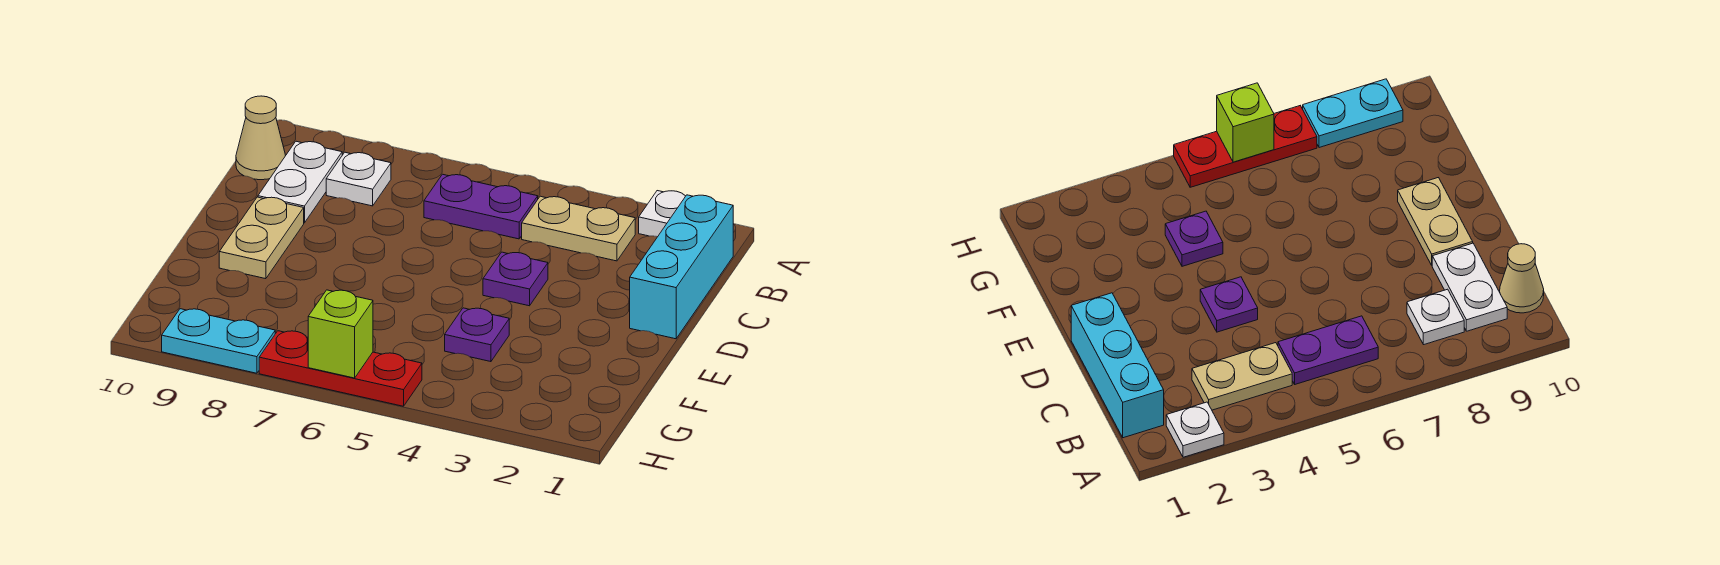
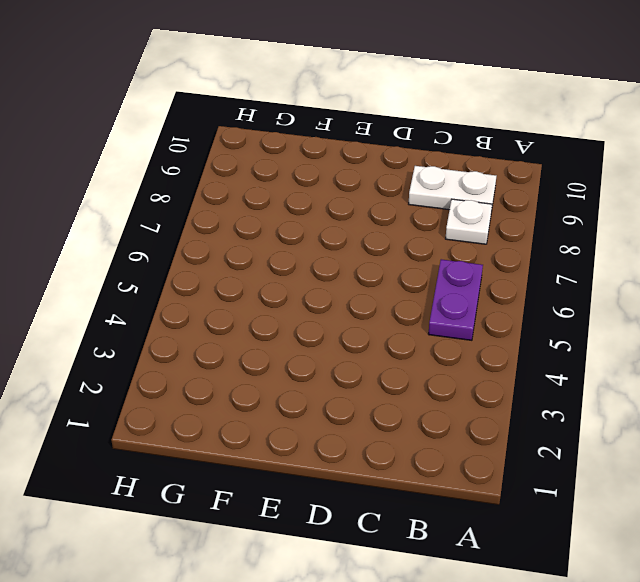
none -> white 1x1 plate [639,191,685,237]
none -> cyan 1x3 brick [630,195,733,339]
none -> tan 1x2 plate [522,196,635,261]

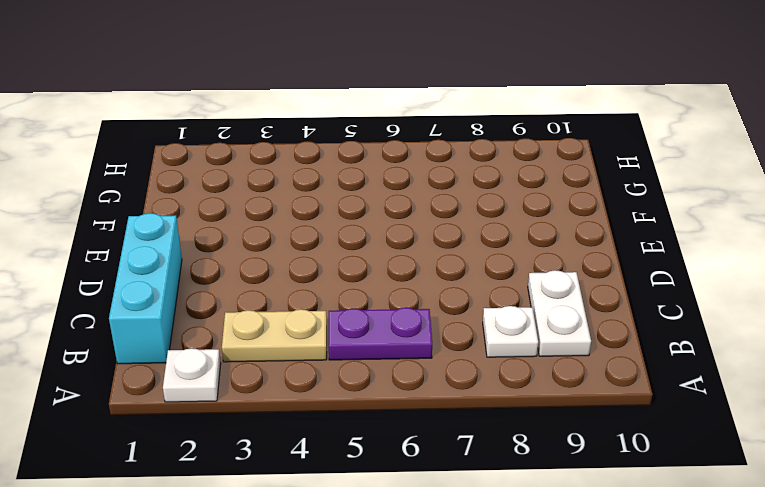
none -> tan 1x1 cone [236,96,286,180]
none -> purple 1x1 plate [483,252,548,306]
none -> tan 1x2 plate [219,197,304,279]

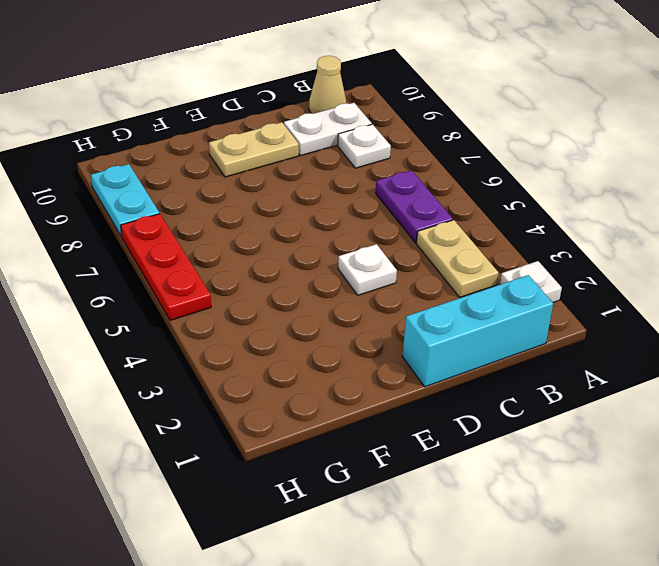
white 1x1 plate [338,244,397,295] -> purple 1x1 plate [483,252,548,306]
none -> purple 1x1 plate [445,308,509,362]
none -> lime 1x1 brick [308,290,373,378]

